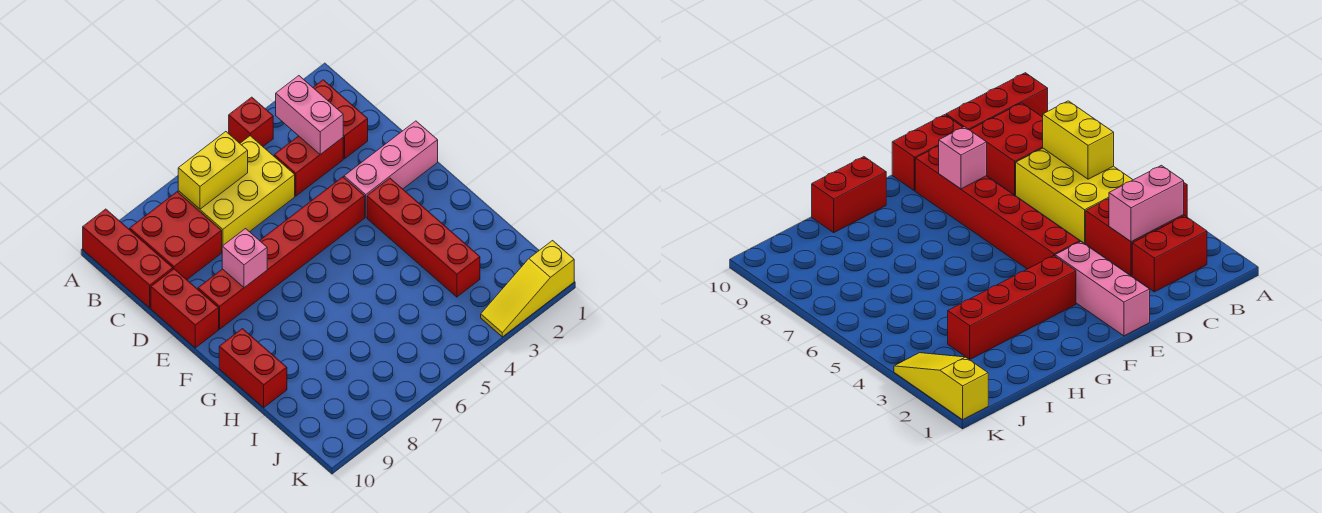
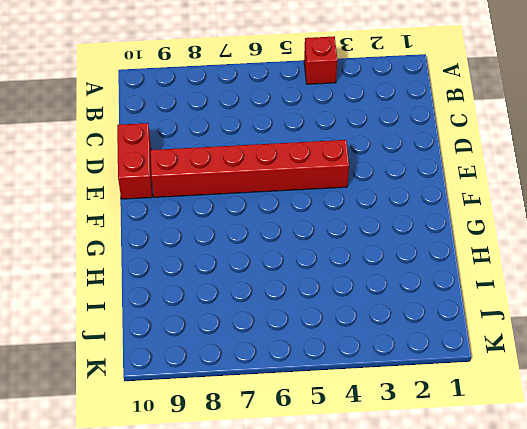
none -> red 1x3 brick [83,209,173,308]
none -> red 1x2 brick [313,80,368,159]
none -> yellow 2x3 brick [178,136,295,246]

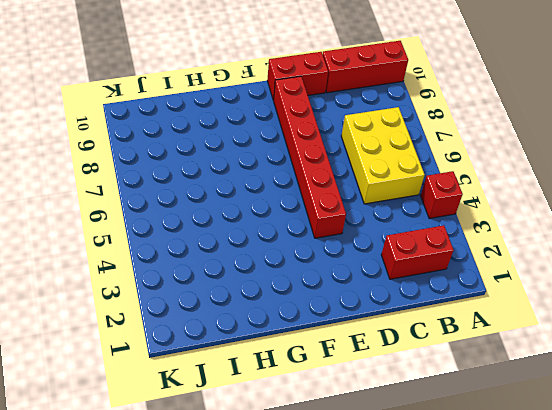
none -> red 2x2 brick [130,192,222,280]
none -> red 1x2 brick [274,136,343,196]
none -> pink 1x3 brick [344,121,438,217]

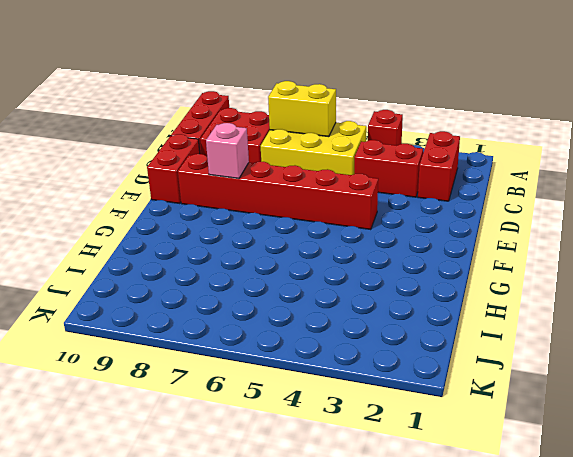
none -> pink 1x3 brick [344,121,438,217]
none -> red 1x4 brick [367,178,480,297]
none -> red 1x2 brick [219,329,287,407]

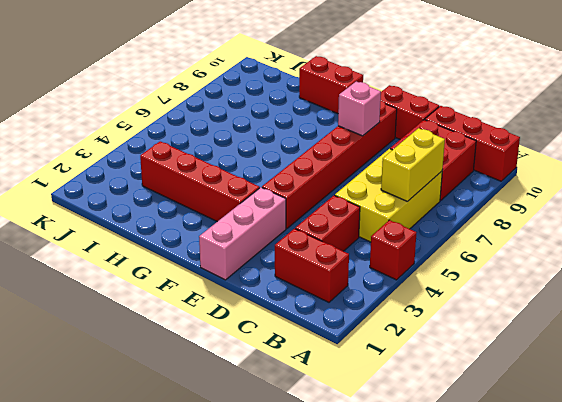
none -> yellow 1x3 slope [481,241,574,337]
none -> pink 1x2 brick [276,76,343,154]

